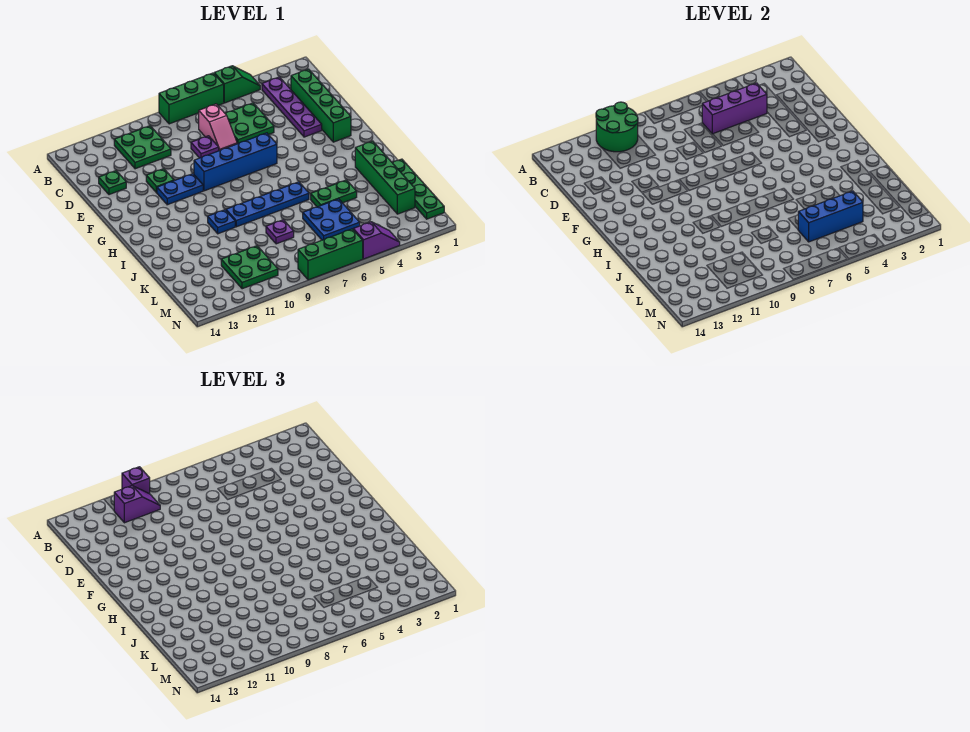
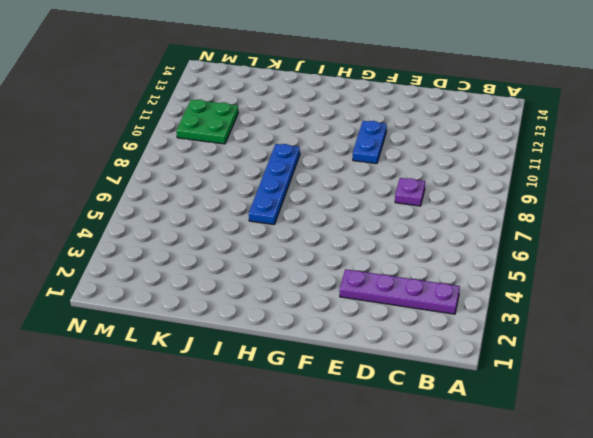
none -> green 1x2 slope [214,66,260,103]
none -> green 1x3 brick [159,73,224,124]
none -> green 2x2 plate [114,126,171,169]

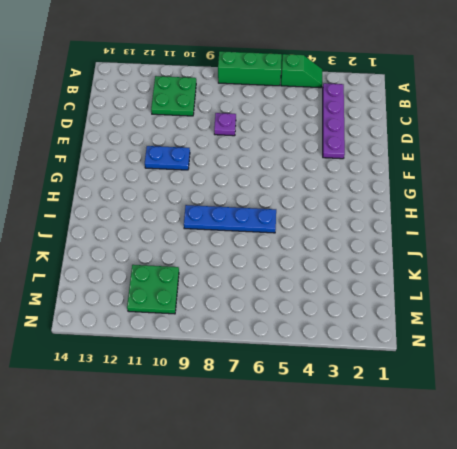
none -> green 1x4 brick [291,69,351,142]
none -> green 2x2 plate [225,103,274,144]
none -> pink 1x2 slope [199,104,237,151]

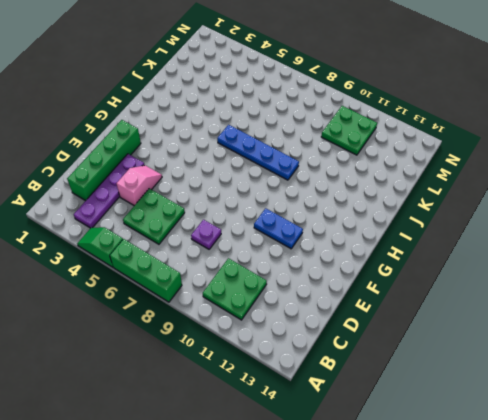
pink 1x2 slope [117,165,162,206] -> pink 1x2 slope moved to [199,104,237,151]
none -> green 1x1 plate [99,171,126,195]
none -> green 1x1 plate [146,169,174,193]
none -> blue 1x4 brick [194,133,277,191]

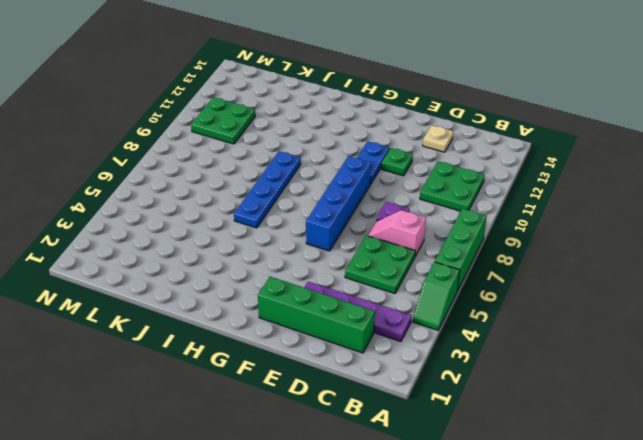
tan 1x1 plate [423,125,453,152] -> green 1x1 plate [99,171,126,195]
none -> green 1x4 brick [355,141,415,214]
none -> blue 1x1 plate [208,210,235,234]
none -> green 1x4 plate [393,159,444,219]

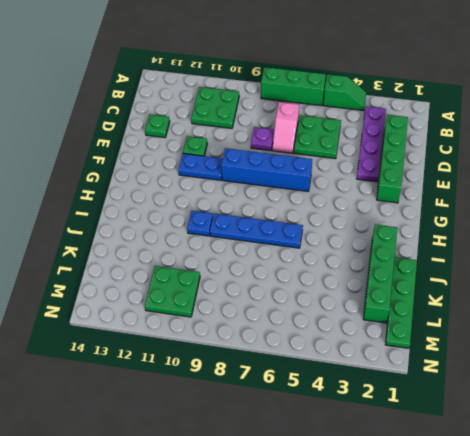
none -> green 1x2 plate [311,180,357,207]
none -> blue 2x2 plate [303,199,360,240]
none -> purple 1x1 plate [266,220,294,244]

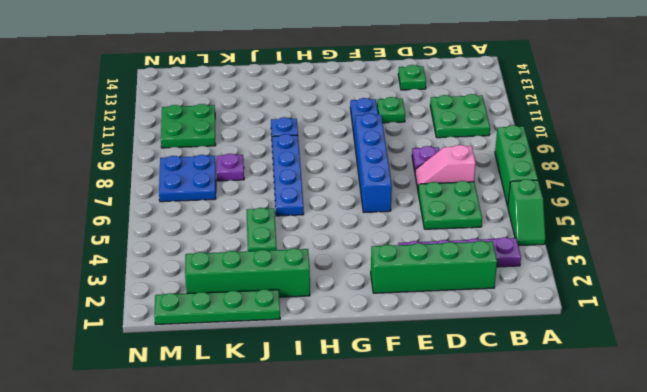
blue 2x2 plate [159,155,216,202] -> blue 2x2 plate moved to [303,199,360,240]
none -> purple 1x2 slope [353,222,400,259]
none -> green 1x3 brick [298,229,363,280]
none -> green 2x2 round brick [596,102,638,152]

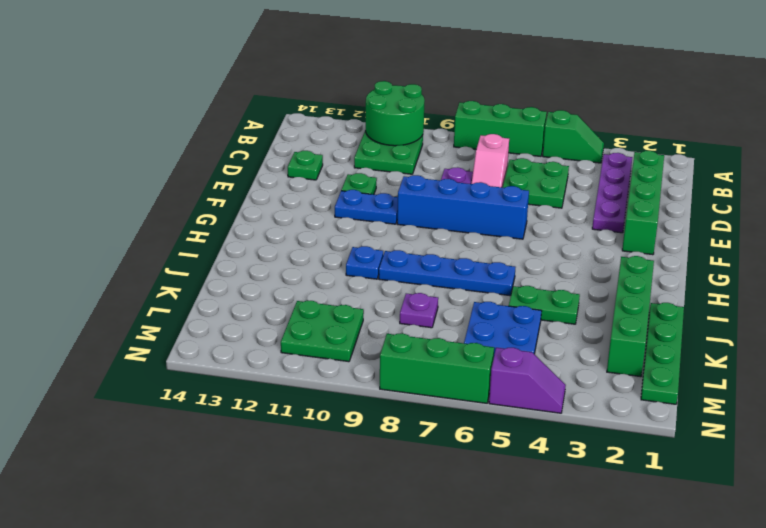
none -> purple 1x3 brick [702,83,767,134]
none -> blue 1x3 brick [798,191,863,242]
none -> purple 1x1 brick [122,467,150,494]

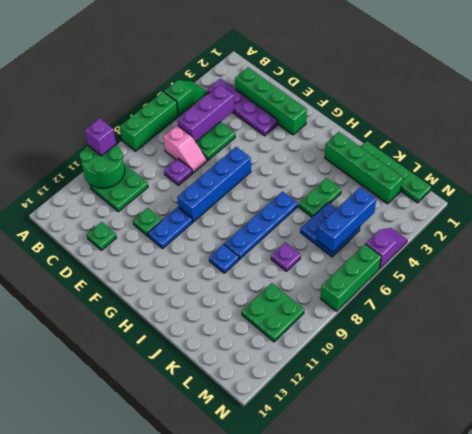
none -> purple 1x2 slope [114,486,160,523]

